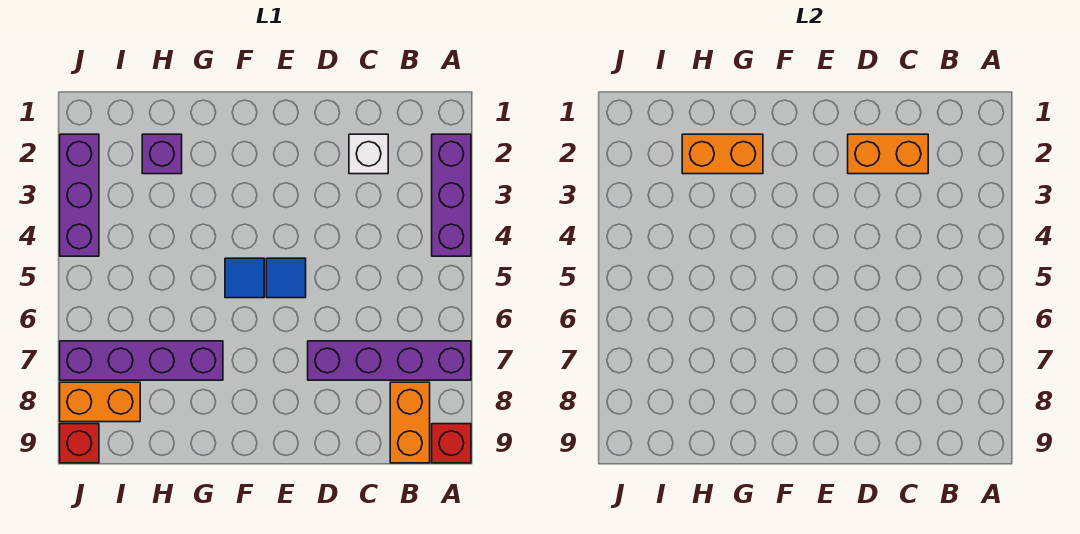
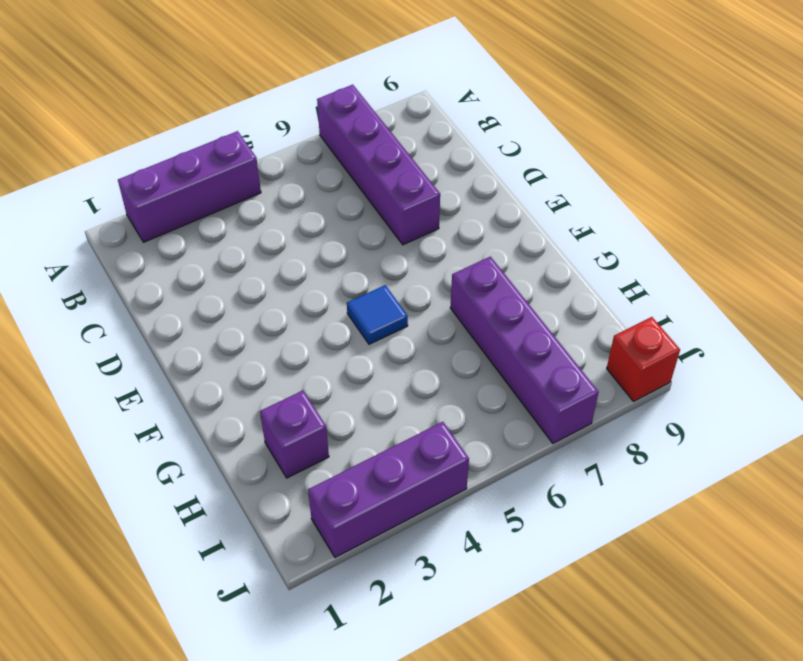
none -> red 1x1 brick [432,424,471,463]
none -> orange 1x2 brick [390,382,430,463]
none -> white 1x1 brick [349,134,388,174]

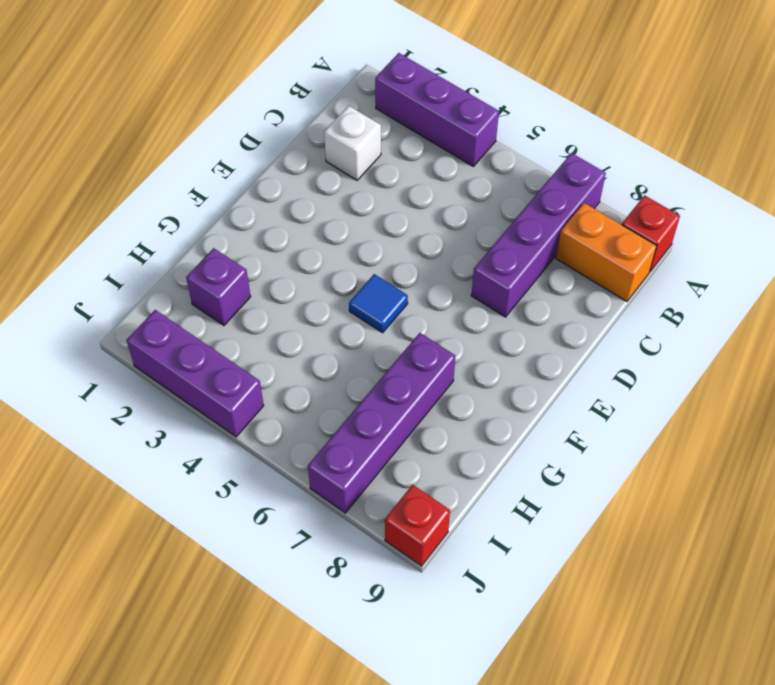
none -> blue 1x1 tile [266,258,306,298]
none -> orange 1x2 brick [60,382,140,422]
none -> orange 1x2 brick [848,134,928,174]

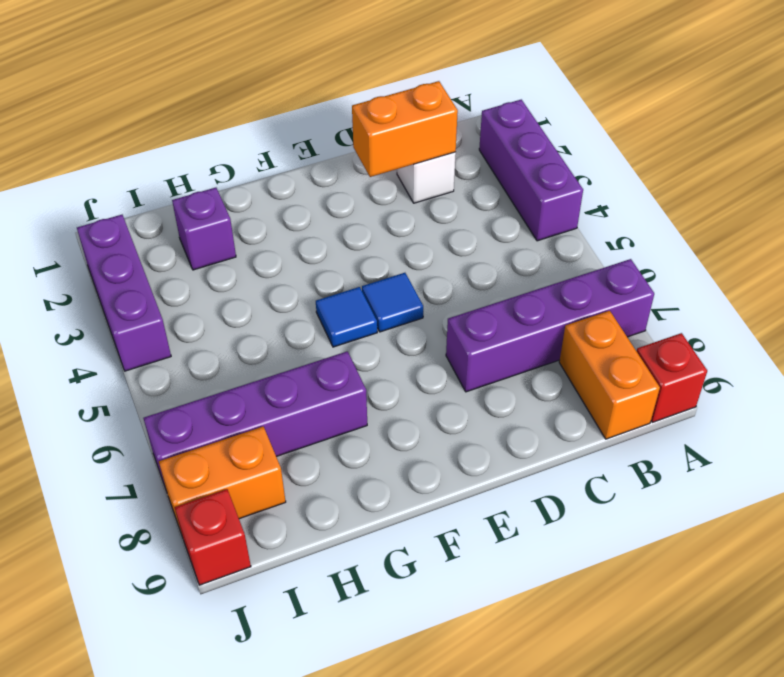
none -> orange 1x2 brick [682,134,763,174]

